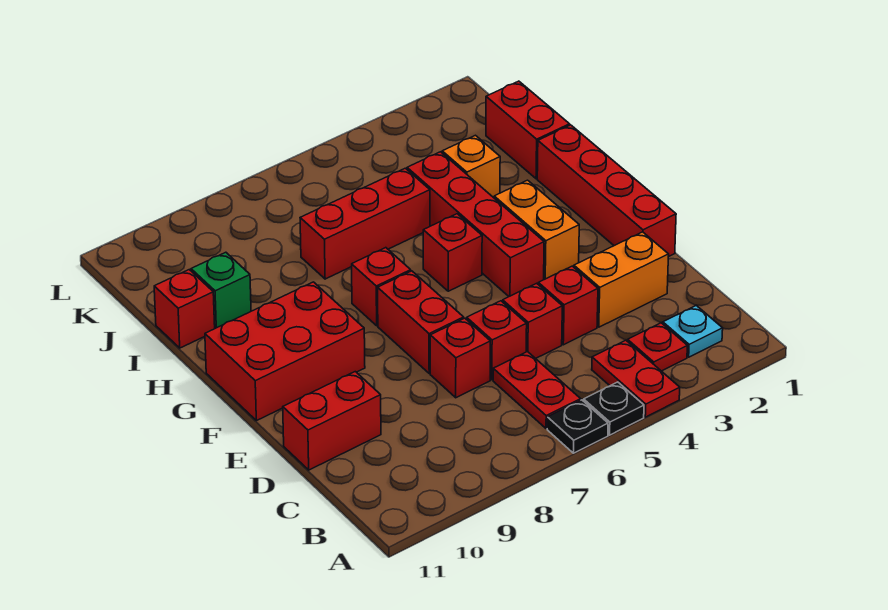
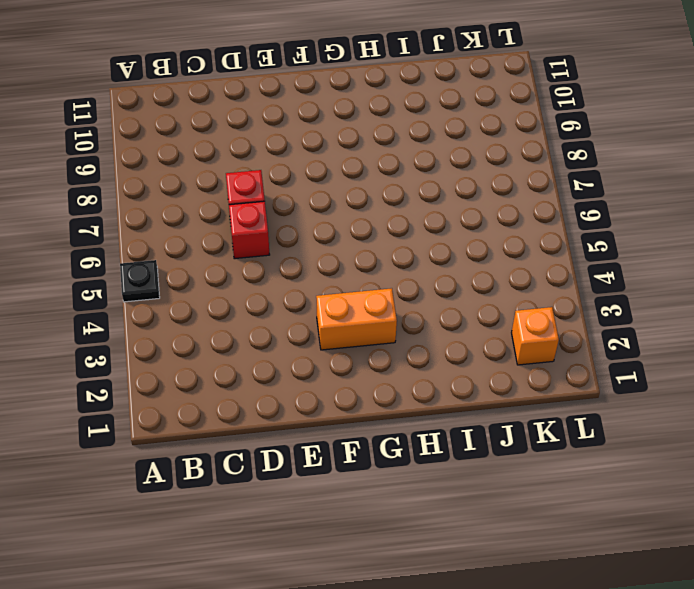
orange 1x1 brick [512,307,559,365] -> orange 1x1 brick moved to [442,135,500,198]
none -> red 1x2 plate [592,340,680,417]
none -> black 1x1 plate [547,400,608,453]
none -> cyan 1x1 plate [663,306,723,357]

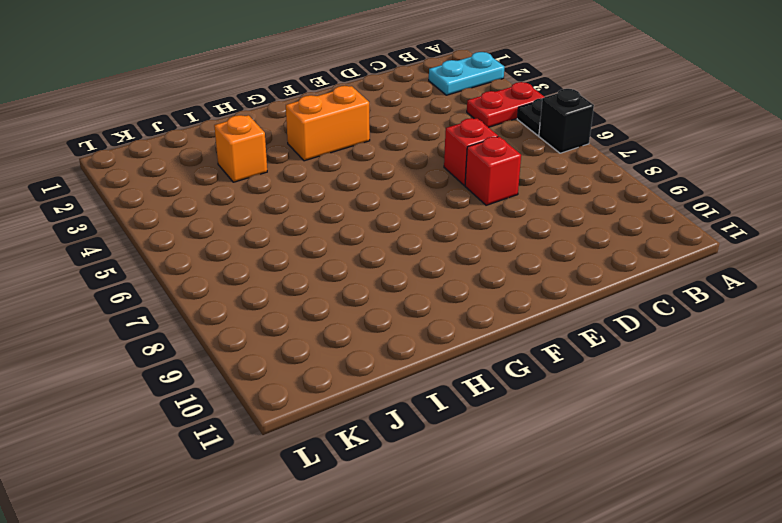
cyan 1x2 plate [429,52,504,95] -> cyan 1x1 plate [663,306,723,357]
black 1x1 brick [539,89,594,153] -> black 1x1 plate [547,400,608,453]
none -> red 1x1 plate [628,323,687,371]
none -> red 1x2 plate [493,352,581,429]
none -> orange 1x2 brick [574,232,669,327]

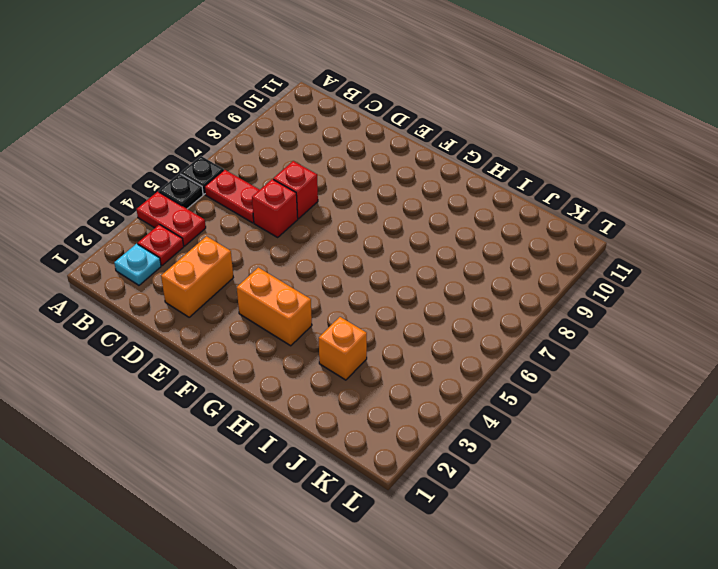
none -> red 1x1 brick [538,266,598,345]
none -> red 1x1 brick [503,283,562,359]
none -> red 1x2 brick [283,372,381,470]

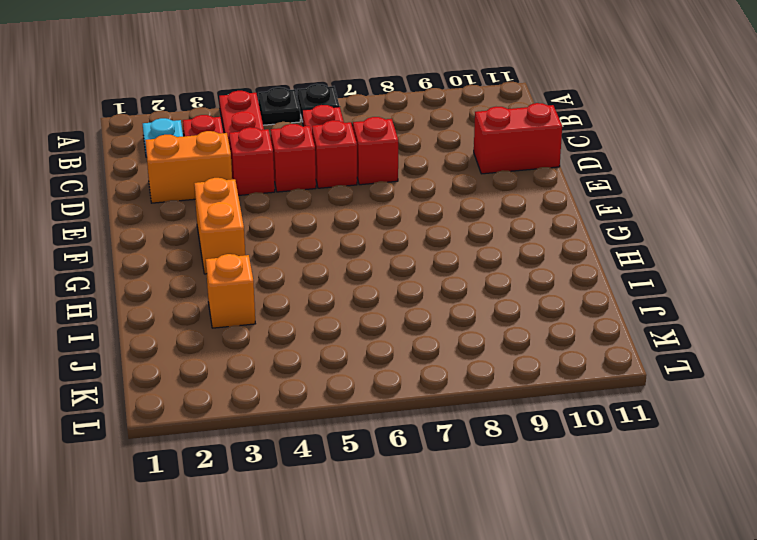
none -> red 1x4 brick [537,125,676,257]
none -> red 1x2 brick [378,271,464,373]
none -> red 1x4 brick [407,152,544,296]

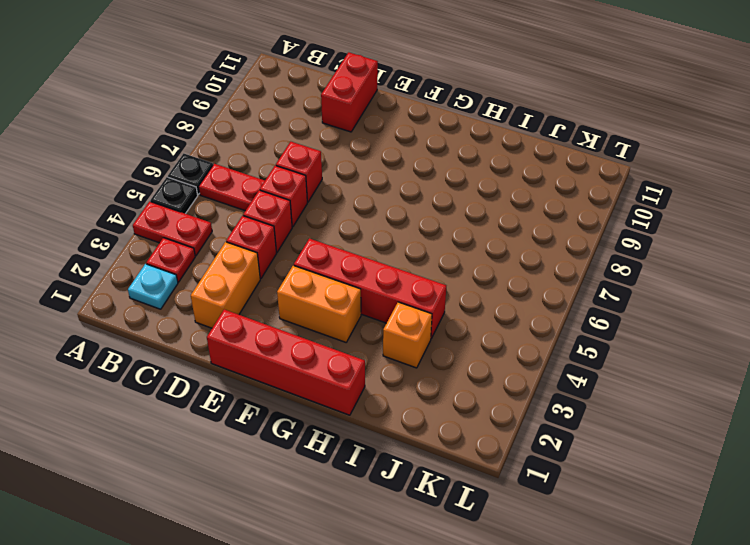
none -> red 1x2 brick [378,271,464,373]
none -> red 2x3 brick [205,282,365,421]
none -> red 1x1 brick [423,214,482,291]

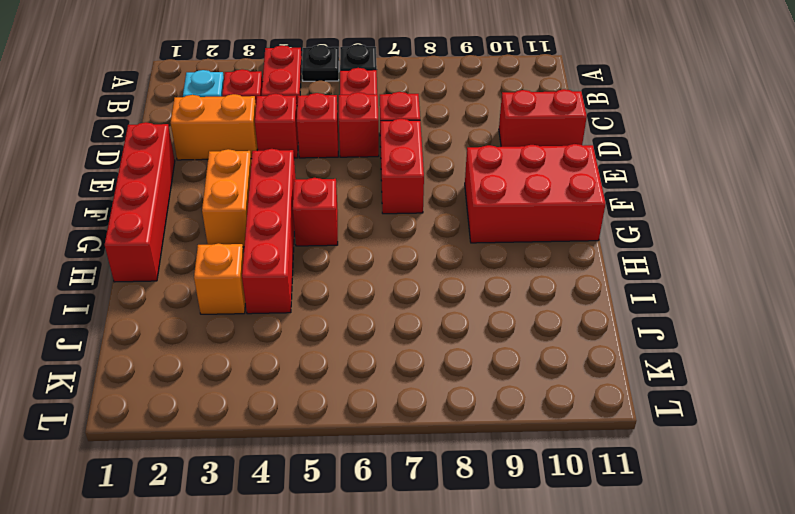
none -> red 1x1 brick [352,248,411,326]
none -> red 1x2 brick [486,81,570,179]
none -> red 1x3 brick [300,168,430,279]

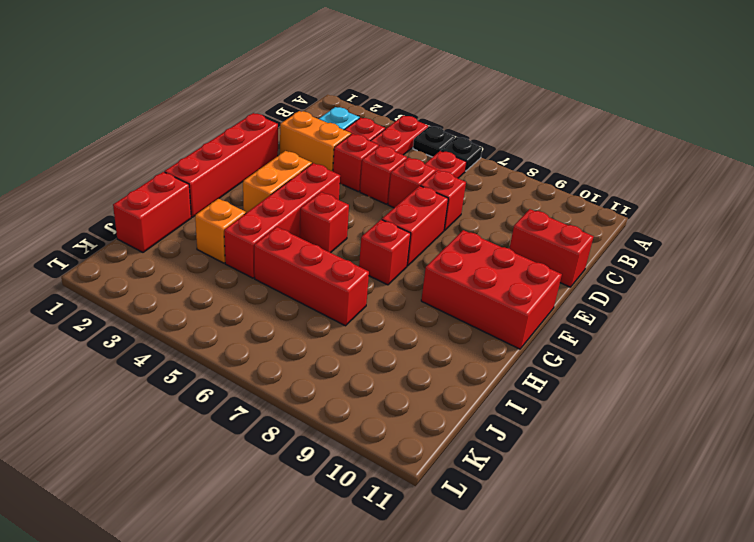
none -> green 1x1 brick [191,252,251,328]
none -> red 1x1 brick [154,270,215,348]

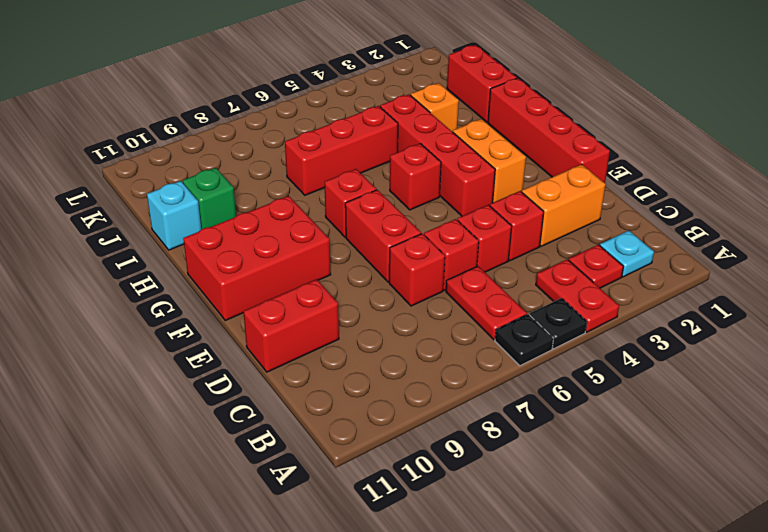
cyan 1x1 brick [147,181,201,250] -> red 1x1 brick [154,270,215,348]

